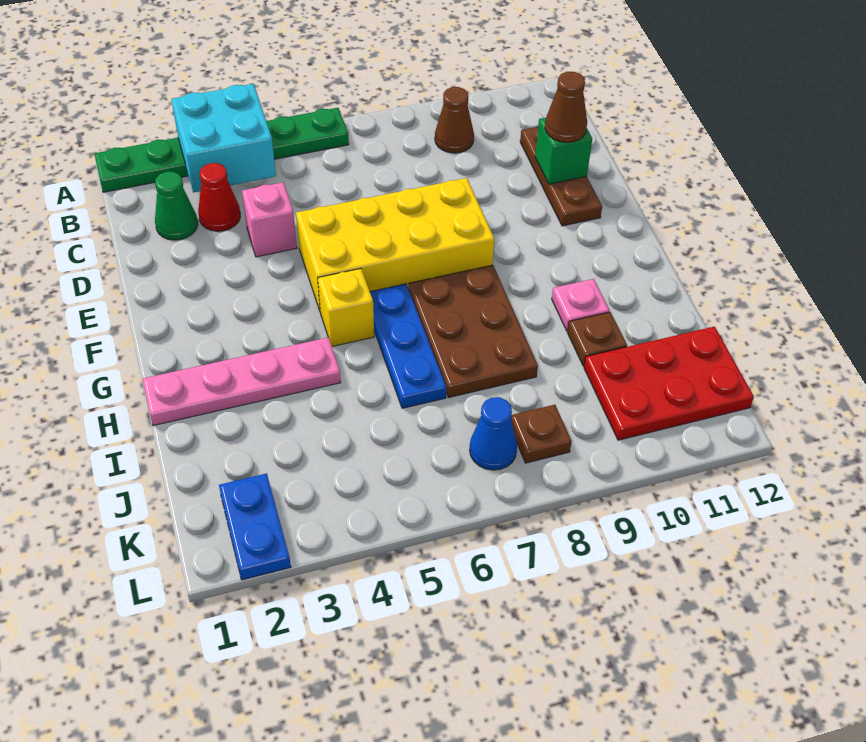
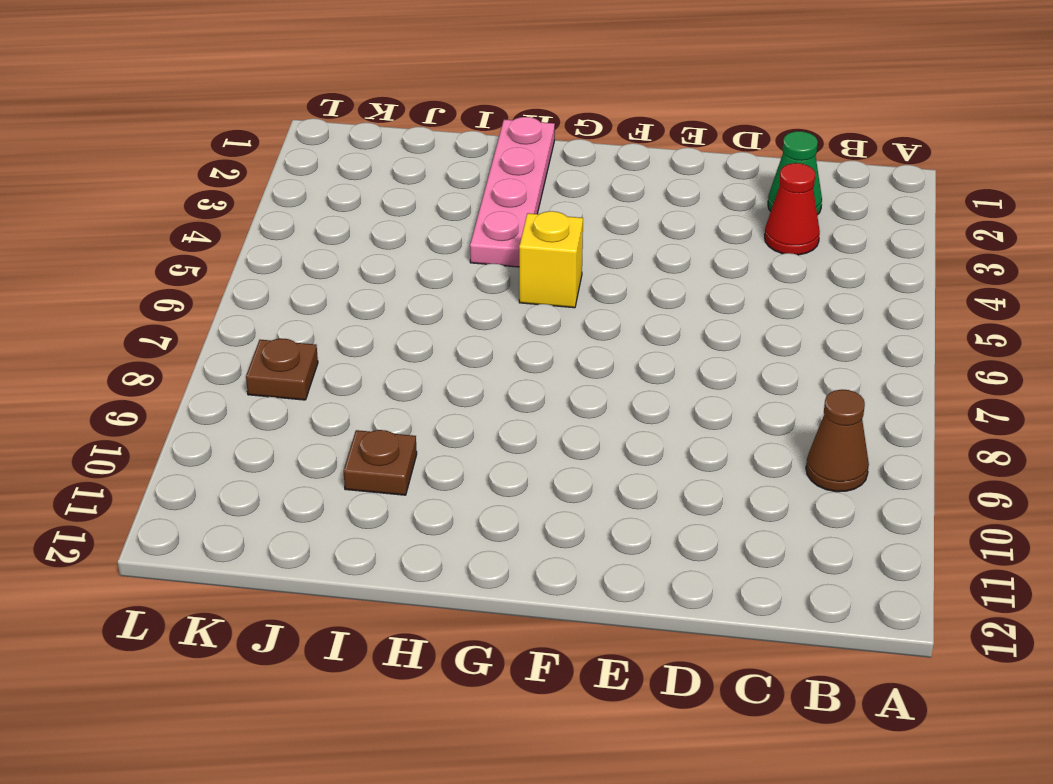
none -> green 1x6 plate [94,108,349,192]
none -> brown 1x3 plate [520,127,602,226]
none -> pink 1x1 brick [242,182,297,257]

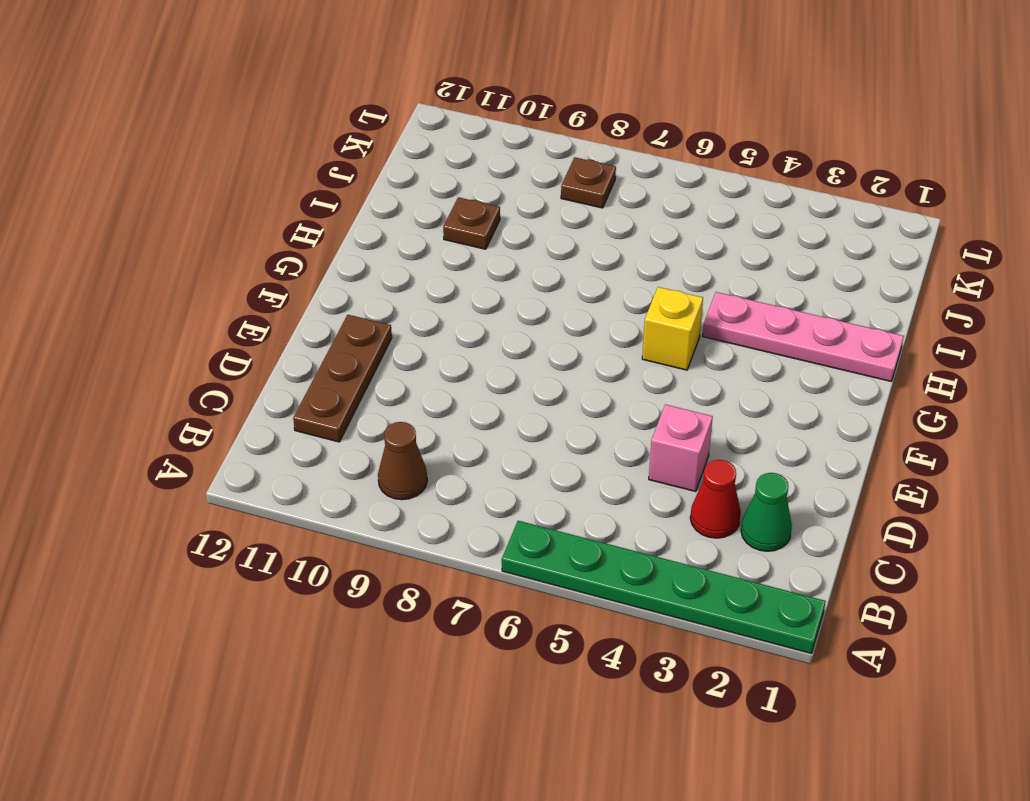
none -> yellow 2x4 brick [296,178,494,311]
none -> blue 1x3 plate [370,284,446,408]
none -> brown 2x3 plate [409,265,538,398]

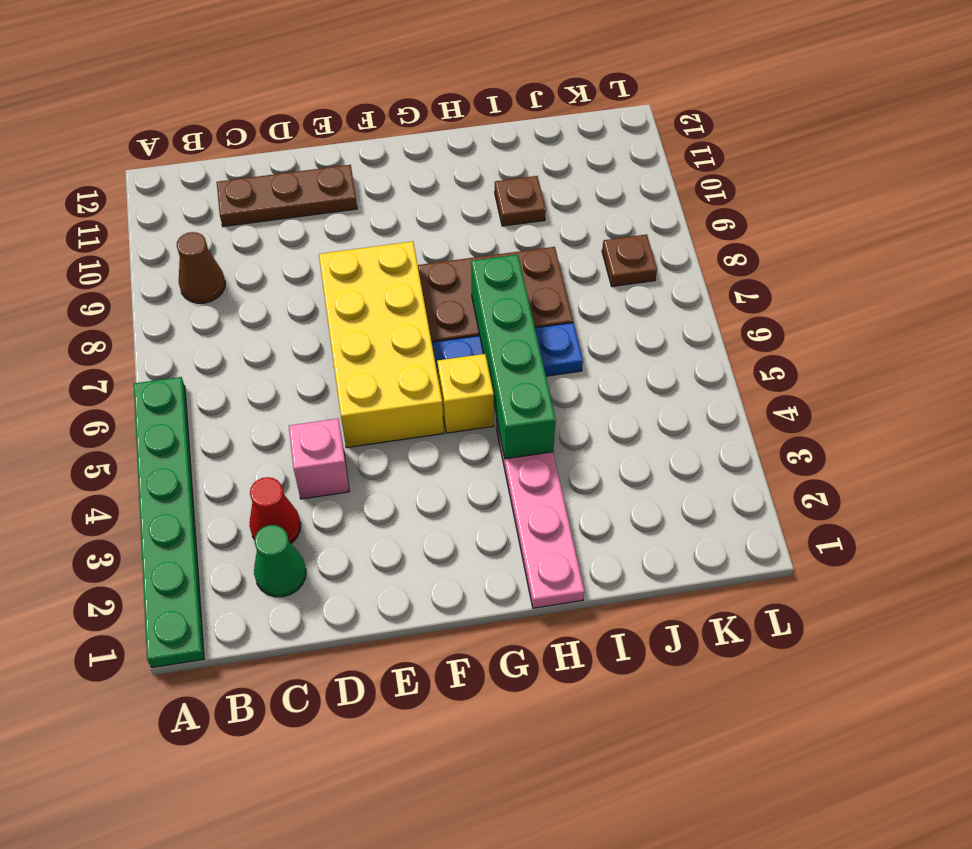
green 1x4 brick [471,254,556,459] -> none
none -> pink 1x1 plate [552,279,610,331]
none -> red 2x3 plate [584,327,754,440]
none -> blue 1x2 plate [219,473,291,580]

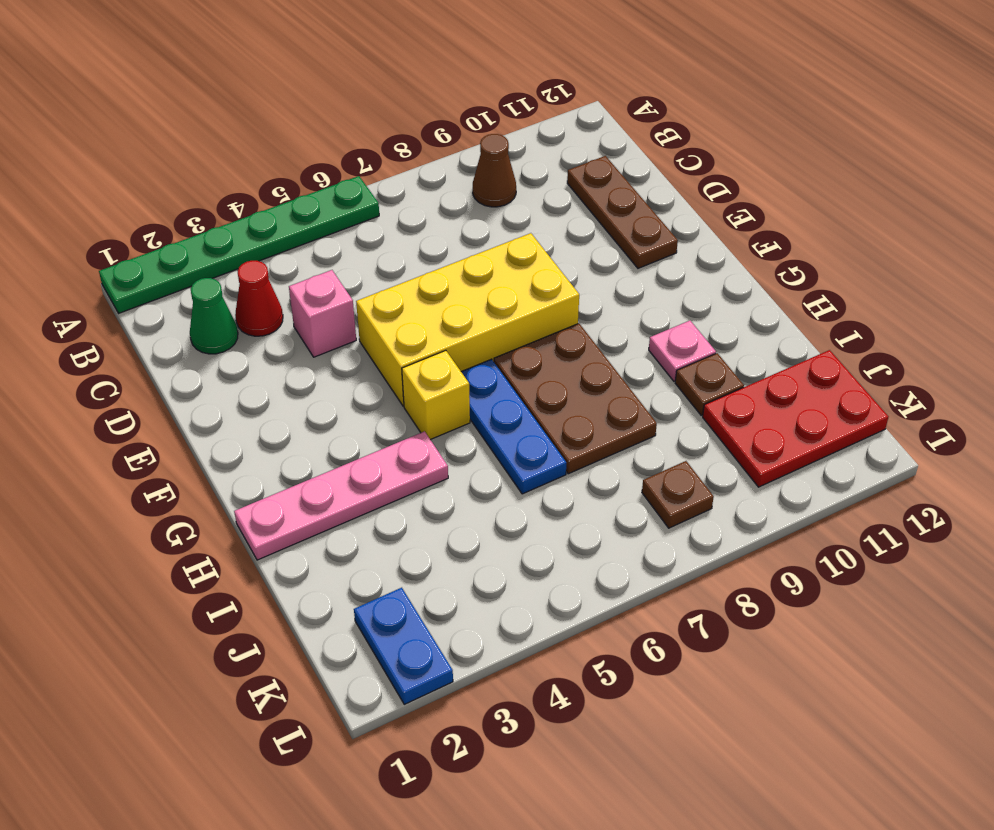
none -> blue 1x1 cone [470,397,517,470]
none -> cyan 2x2 brick [171,84,276,192]
none -> green 1x1 brick [535,118,592,184]

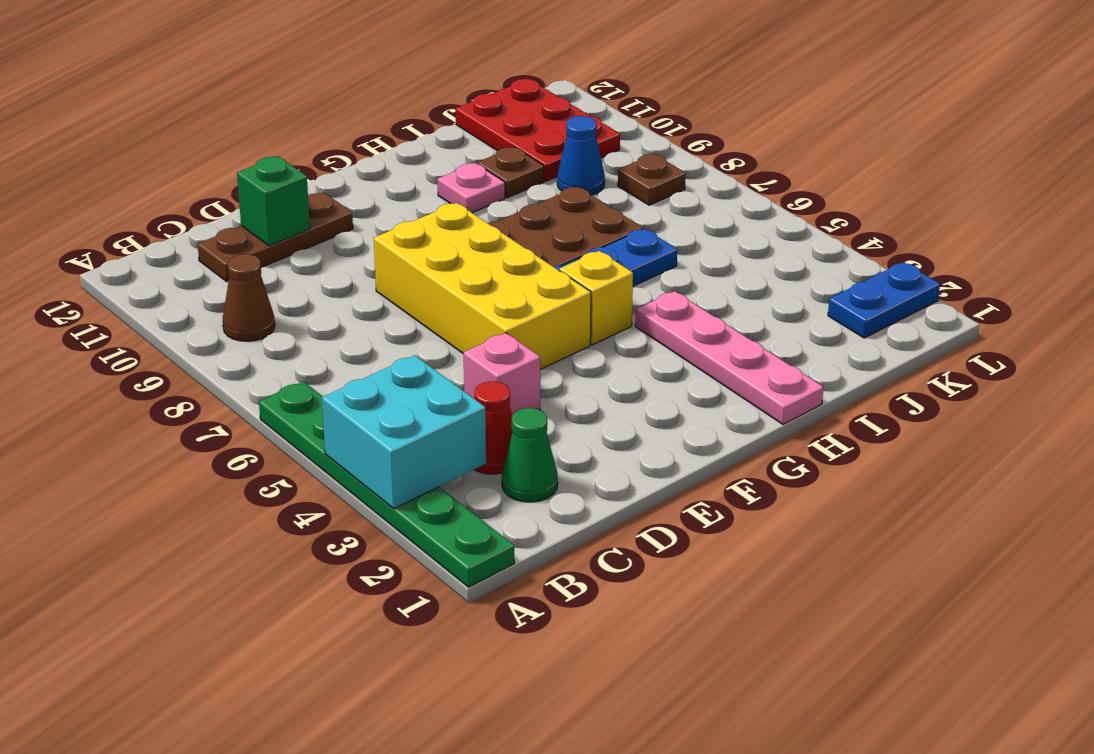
blue 1x1 cone [557,116,605,195] -> blue 1x1 cone moved to [470,397,517,470]
none -> brown 1x1 cone [545,72,587,142]

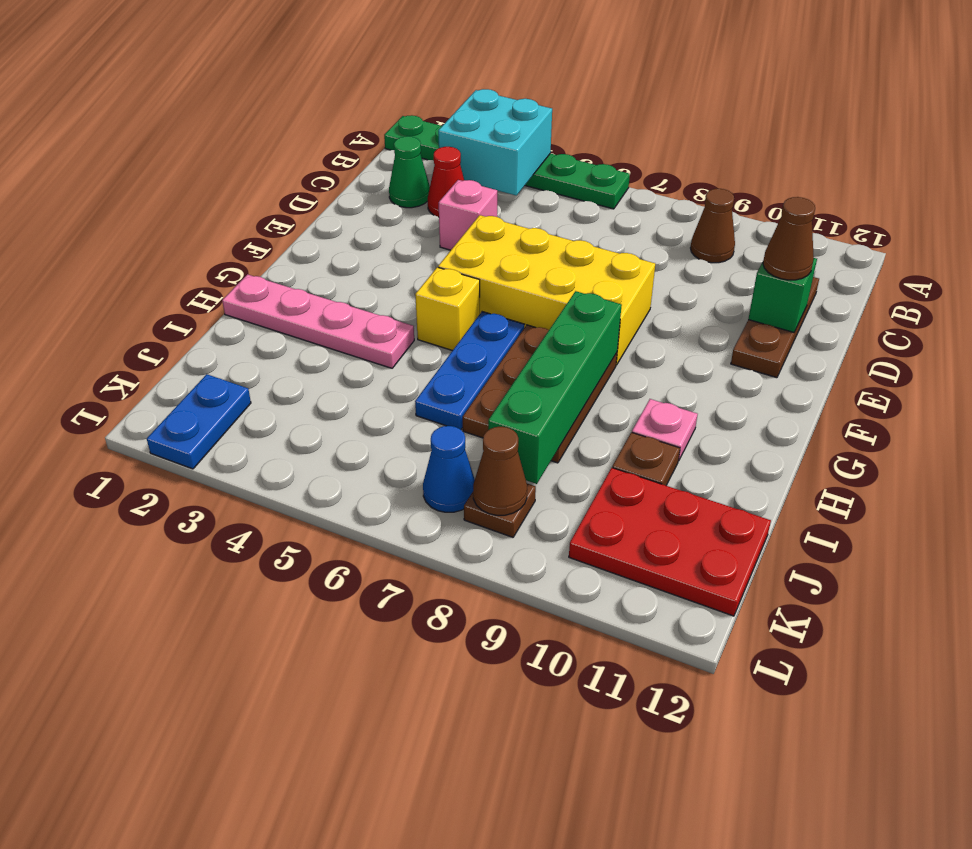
green 1x4 brick [488,291,622,484] -> none
brown 1x1 cone [473,427,527,515] -> none

